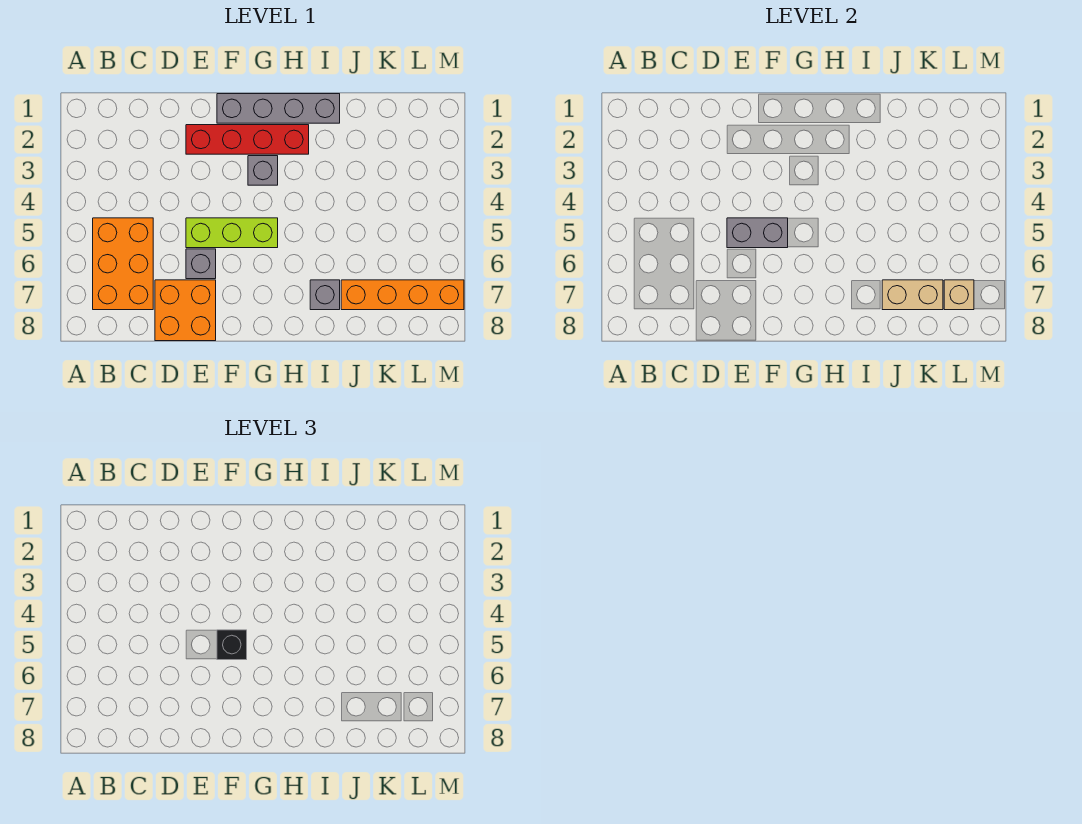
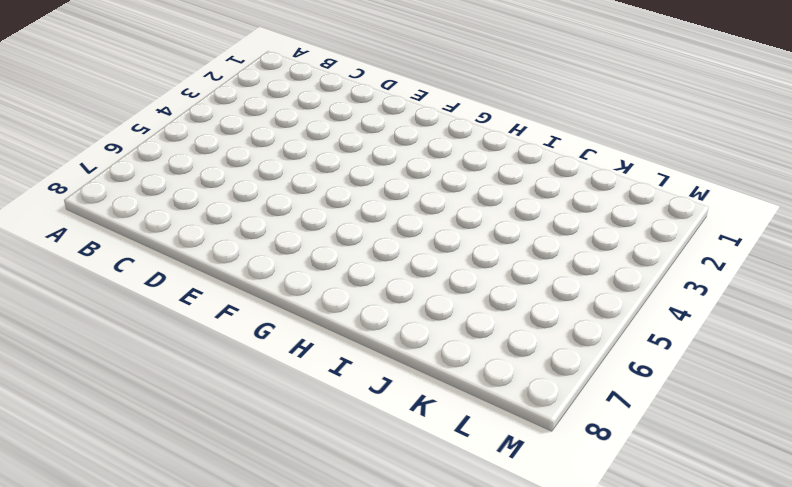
none -> orange 2x3 brick [93,218,153,310]
none -> orange 2x2 brick [155,280,216,341]
none -> red 1x4 brick [186,125,309,154]

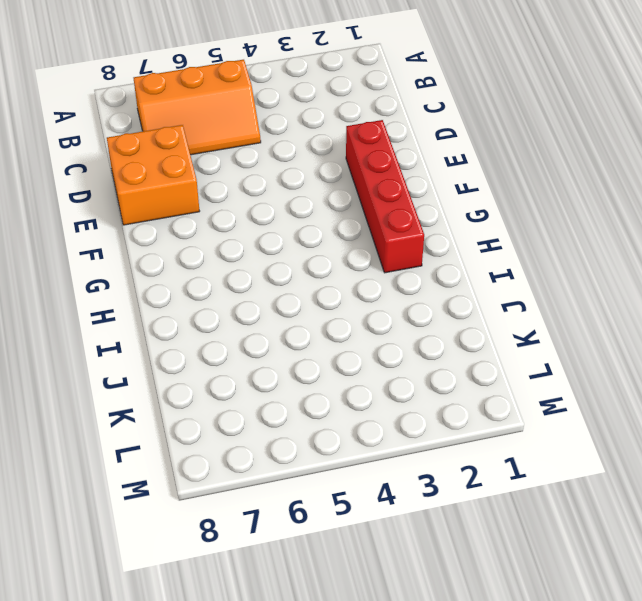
orange 2x3 slope [134,60,261,155] -> orange 2x3 brick [93,218,153,310]
none -> lime 1x3 brick [186,218,278,248]
none -> grey 1x1 brick [186,249,216,279]
none -> grey 1x4 brick [217,94,340,123]

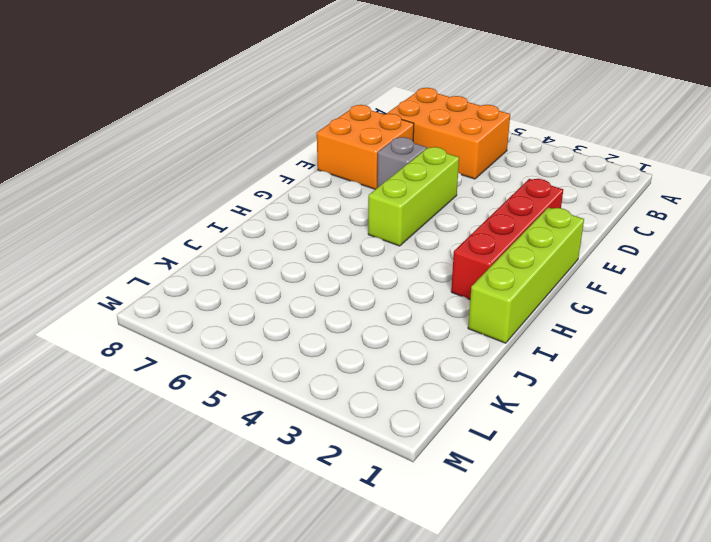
lime 1x4 brick [468,207,584,343] -> grey 1x4 brick [217,94,340,123]
none -> grey 1x1 brick [248,156,278,185]
none -> grey 1x1 brick [310,280,340,310]
none -> orange 1x4 brick [341,280,464,310]

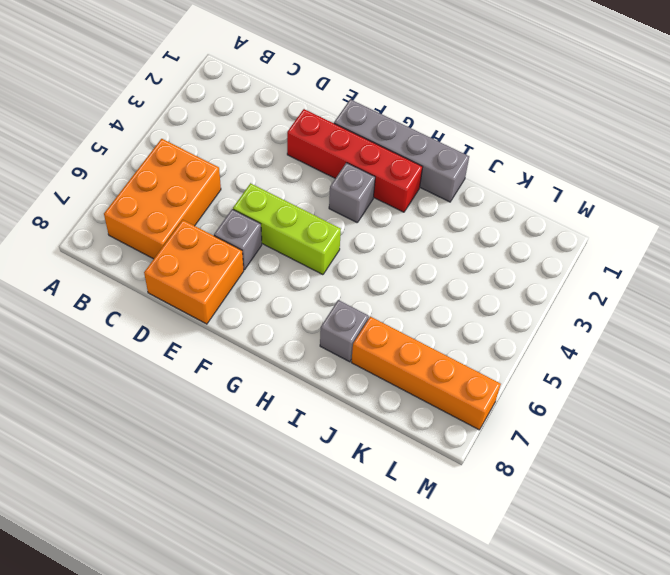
none -> grey 1x2 brick [727,218,788,248]
none -> tan 1x2 brick [882,280,943,310]
none -> tan 1x1 brick [944,280,974,310]

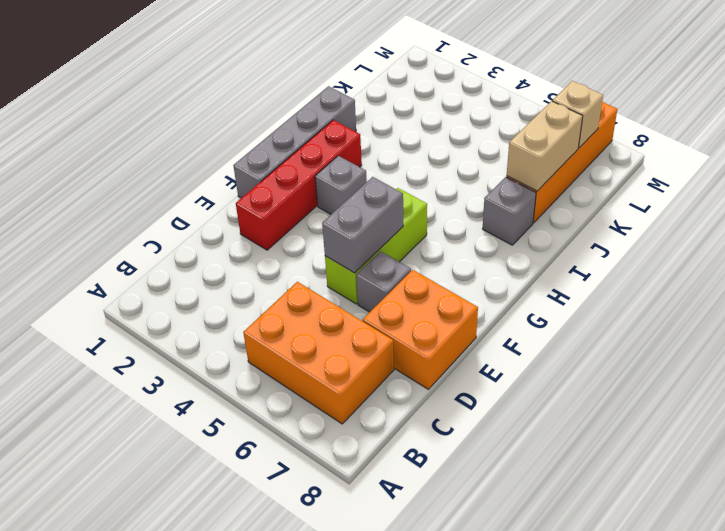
none -> black 1x1 brick [217,630,247,660]

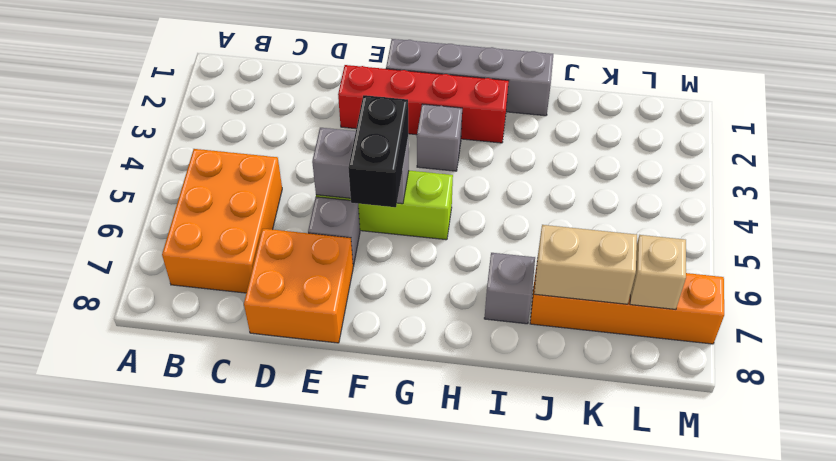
black 1x2 brick [348,95,408,207] -> black 1x1 brick [217,630,247,660]

